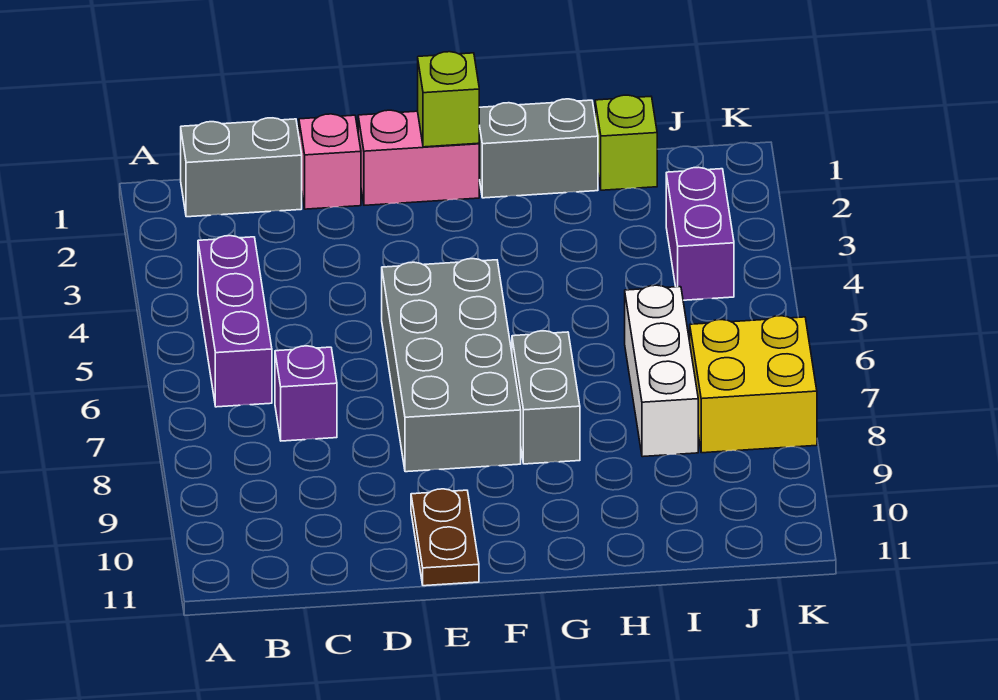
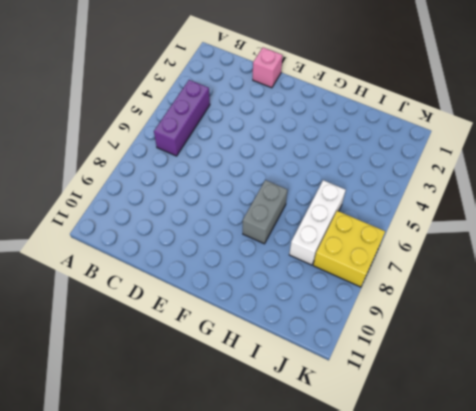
none -> grey 1x2 brick [181,118,302,217]
none -> purple 1x1 brick [275,346,337,441]
none -> pink 1x2 brick [358,110,479,205]

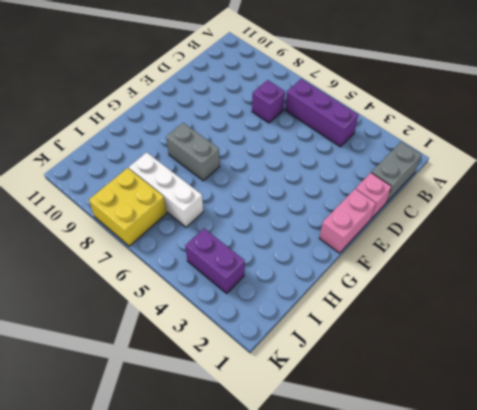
none -> grey 2x4 brick [382,259,521,472]
none -> brown 1x2 plate [411,489,479,586]
none -> grey 1x2 brick [479,99,598,198]

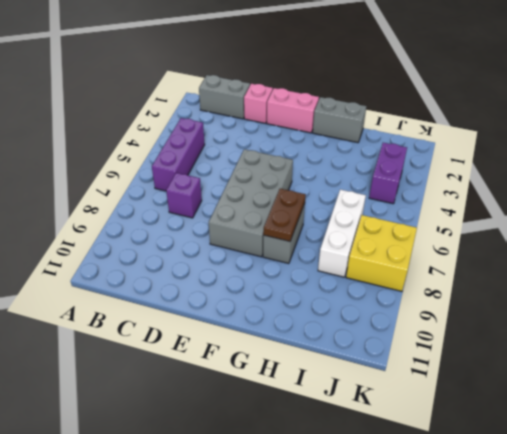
brown 1x2 plate [263,189,306,241] -> brown 1x2 plate moved to [411,489,479,586]
none -> lime 1x1 brick [595,95,657,190]
none -> lime 1x1 brick [418,52,479,147]

